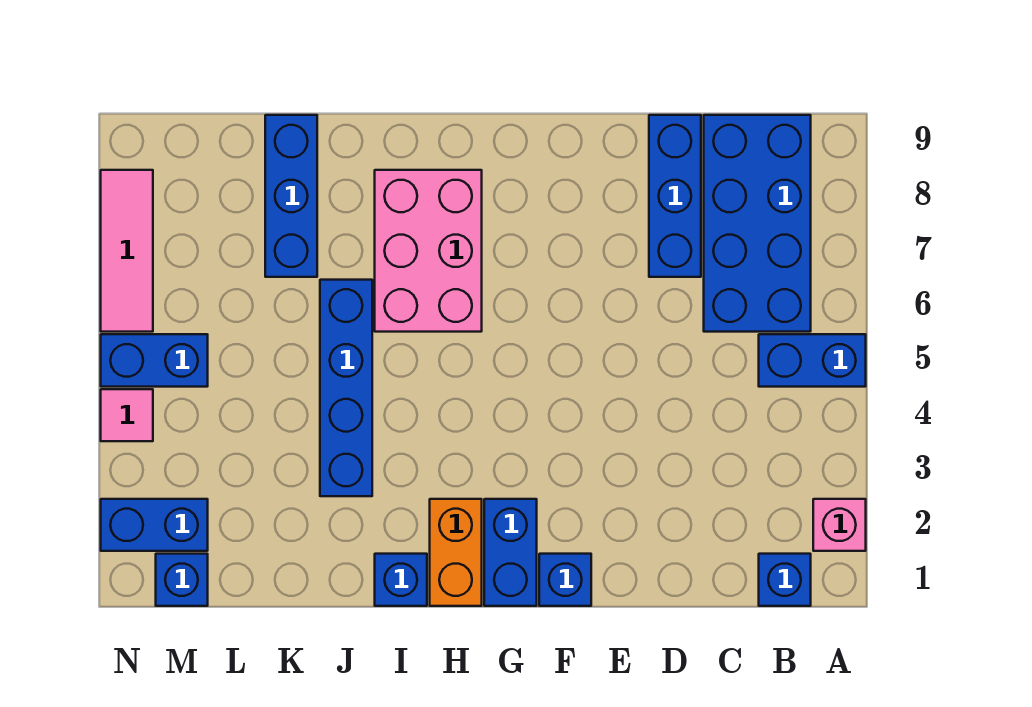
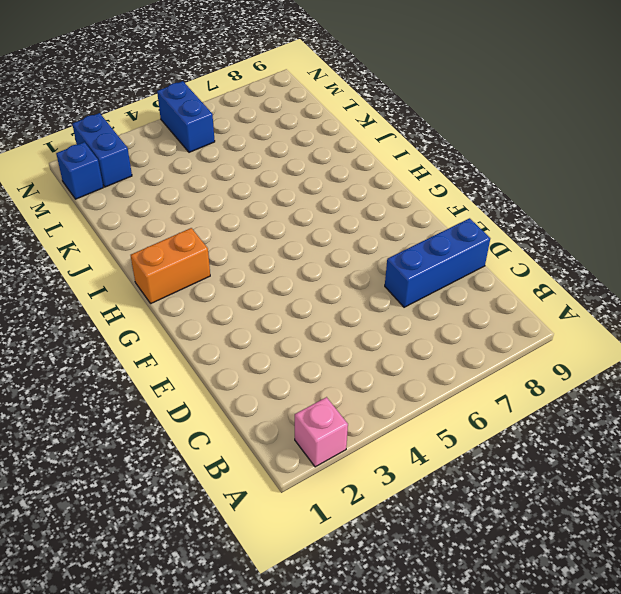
none -> blue 1x2 brick [759,334,866,387]
none -> blue 1x1 brick [759,554,811,606]
none -> blue 2x4 brick [704,115,811,332]

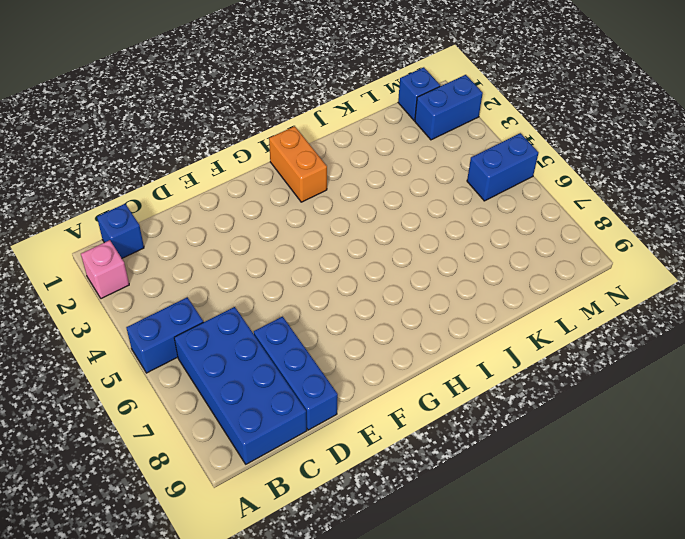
none -> blue 1x1 brick [539,554,591,606]
none -> blue 1x2 brick [484,499,537,606]
none -> pink 2x3 brick [375,170,482,332]

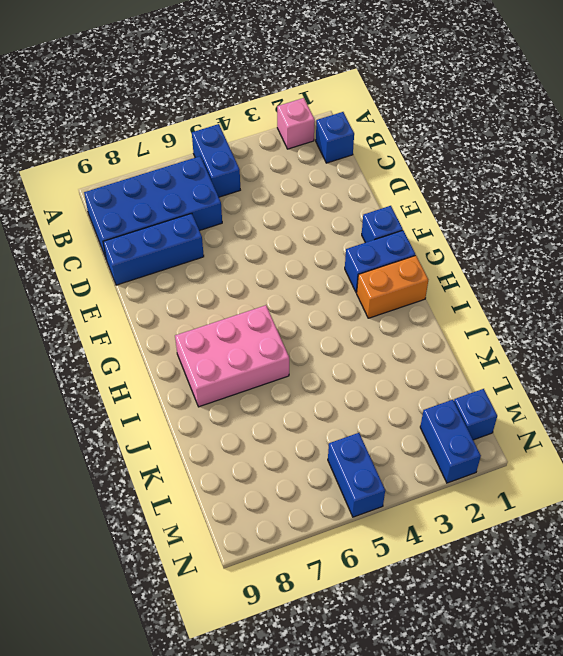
none -> blue 1x1 brick [375,554,427,606]
none -> blue 1x4 brick [320,280,372,496]
none -> blue 1x3 brick [265,115,317,277]

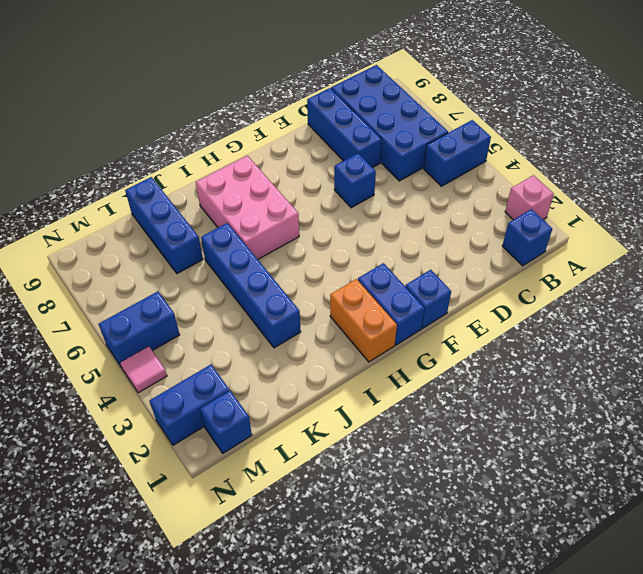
blue 1x1 brick [334,153,376,208] -> blue 1x1 brick moved to [375,554,427,606]
none -> pink 1x3 tile [101,170,153,332]

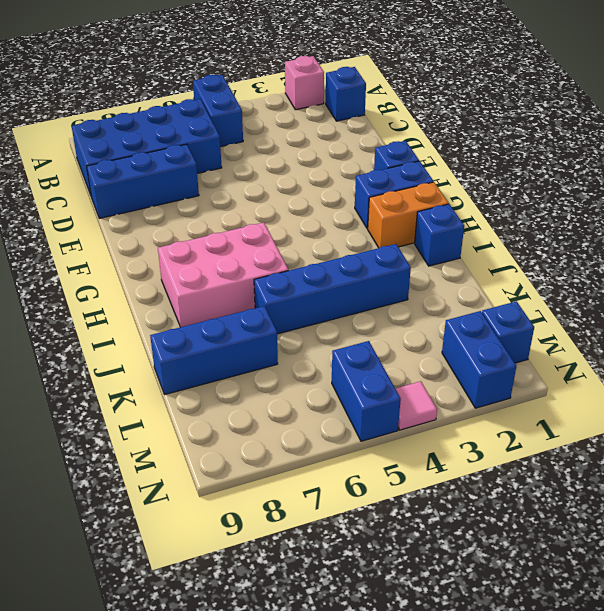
none -> pink 1x3 tile [101,170,153,332]

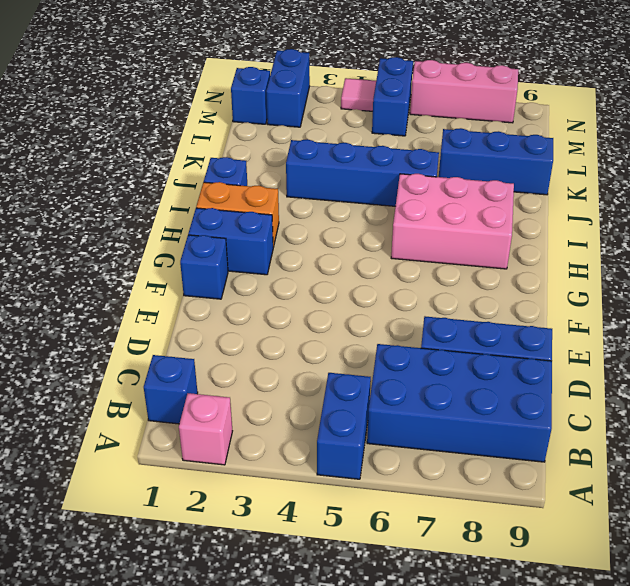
pink 1x3 brick [410,60,518,123] -> pink 1x3 tile [101,170,153,332]

